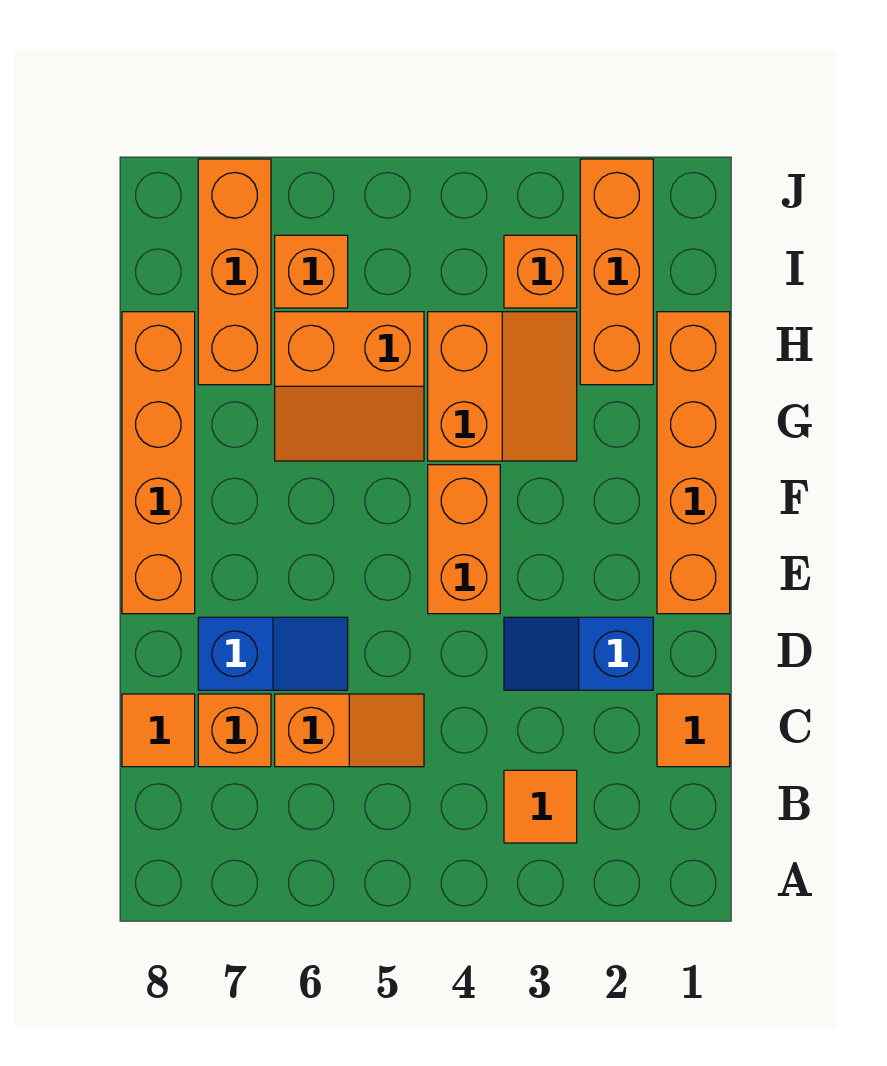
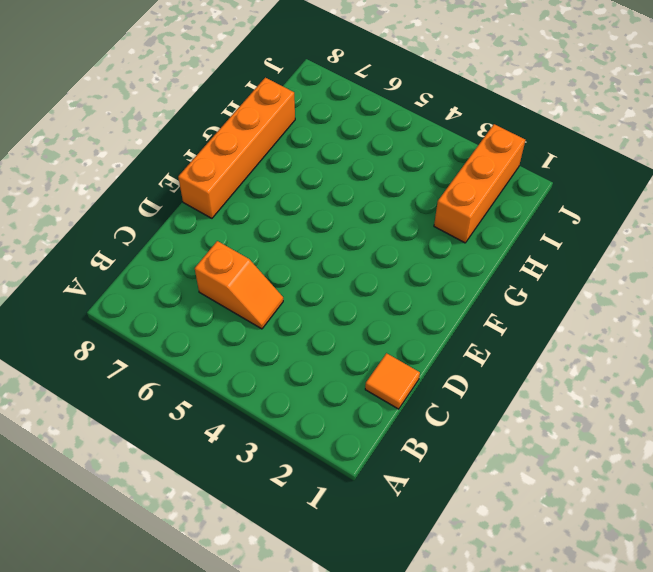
none -> orange 1x1 tile [504,770,577,843]
none -> orange 1x1 brick [198,694,271,767]
none -> orange 1x1 tile [122,694,195,767]

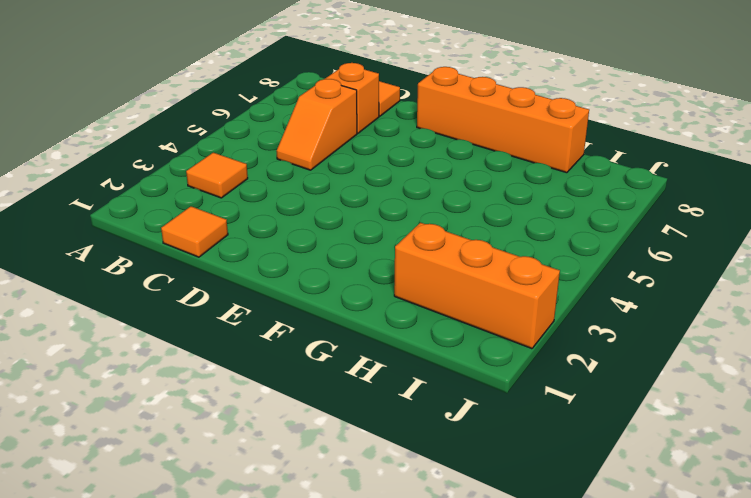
none -> blue 1x2 slope [504,617,653,690]
none -> blue 1x2 slope [198,617,348,690]
none -> orange 1x4 brick [657,312,730,614]

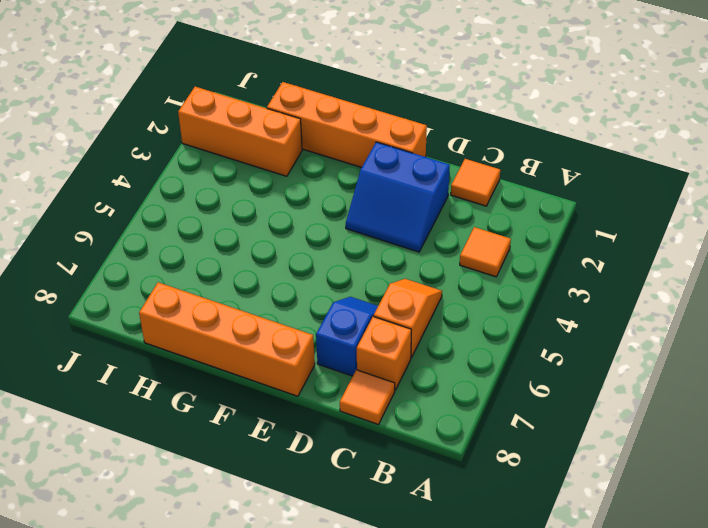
blue 2x2 slope [346,142,450,252] -> blue 1x2 slope [504,617,653,690]
none -> orange 1x2 brick [428,465,500,614]
none -> orange 2x2 slope [428,312,577,461]
none -> orange 2x2 slope [275,312,424,461]

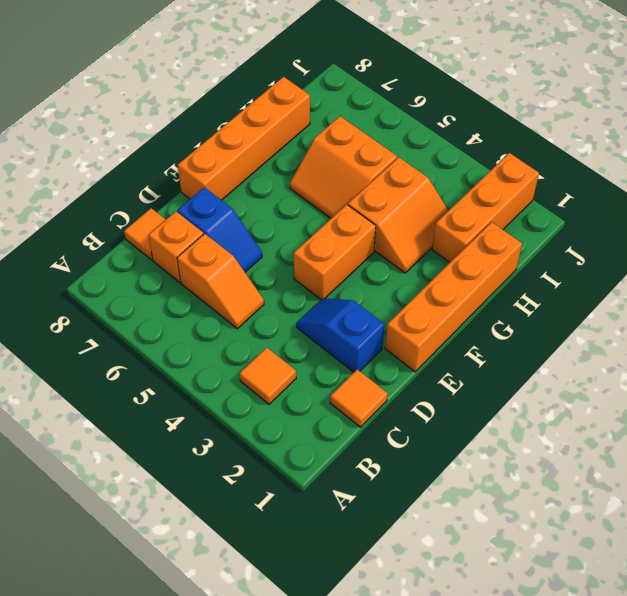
none -> orange 1x3 brick [198,159,271,385]
none -> orange 1x1 brick [504,235,577,308]
none -> orange 1x1 brick [275,235,348,308]

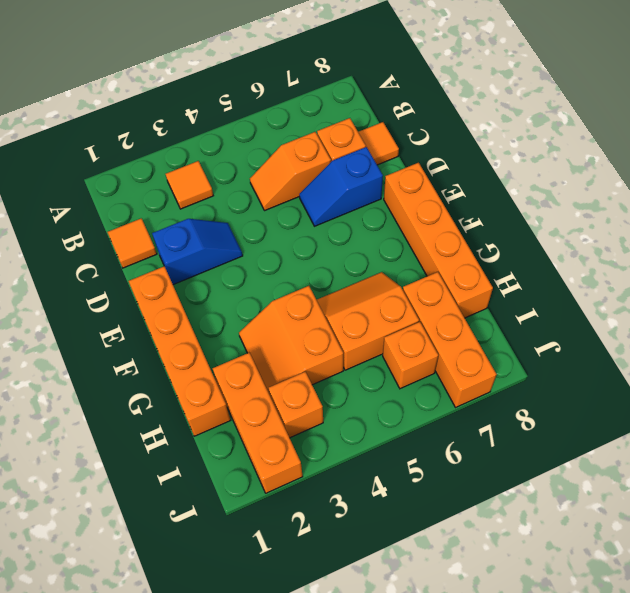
none -> orange 1x2 brick [428,465,500,614]

